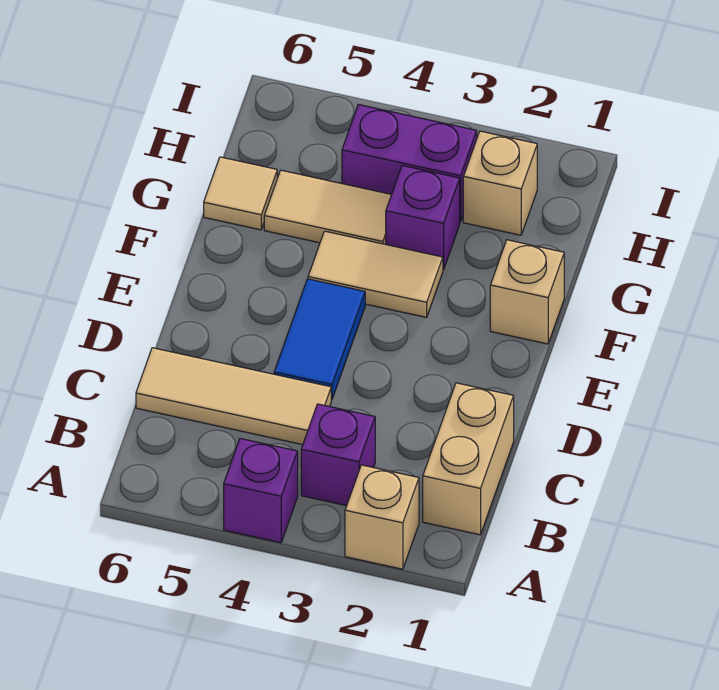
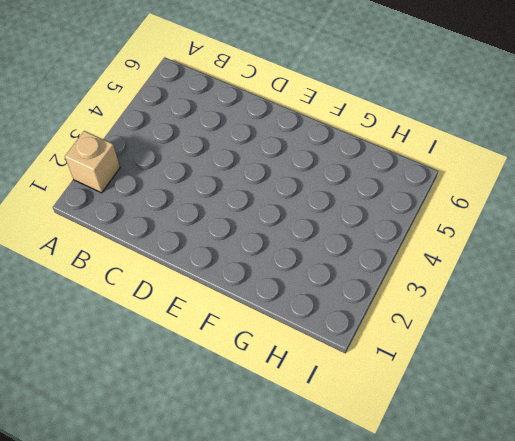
none -> purple 1x1 brick [224,439,298,543]
none -> tan 1x2 brick [423,383,514,535]
none -> purple 1x1 brick [301,404,375,506]

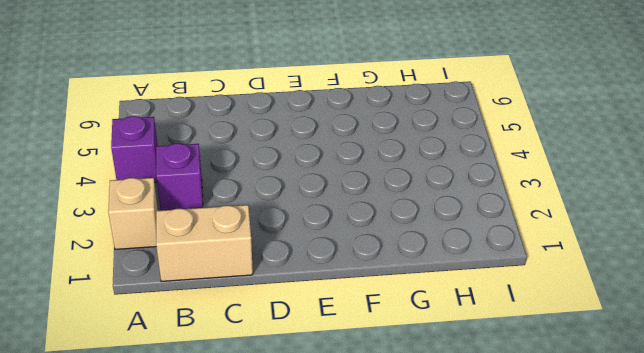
none -> tan 1x3 tile [136,348,331,445]
none -> blue 1x2 tile [274,279,365,400]
none -> tan 1x1 brick [490,240,564,344]

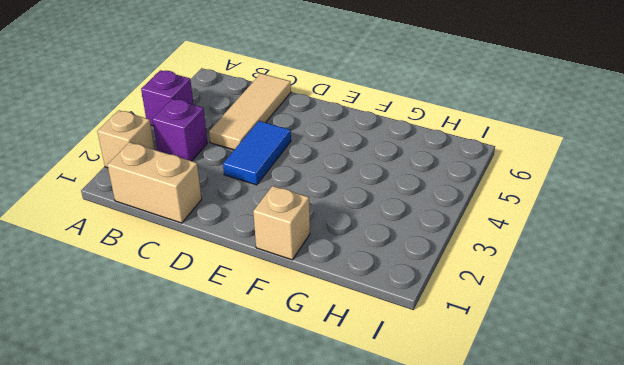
blue 1x2 tile [223,121,291,185] -> blue 1x2 tile turned to [274,279,365,400]
none -> tan 1x2 tile [308,231,443,317]
none -> purple 1x1 brick [386,166,460,270]
none -> tan 1x2 tile [264,170,391,244]

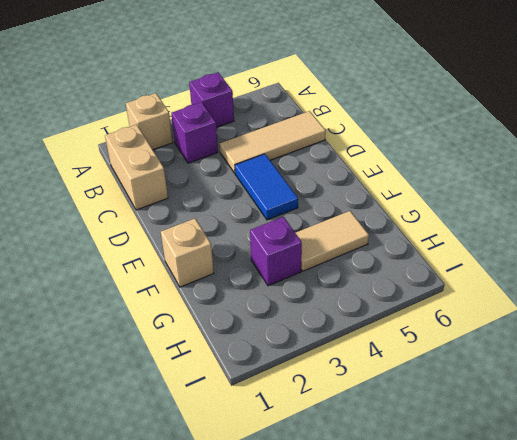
none -> tan 1x2 tile [308,231,443,317]
none -> tan 1x1 tile [204,157,277,230]
none -> tan 1x1 brick [463,131,537,235]

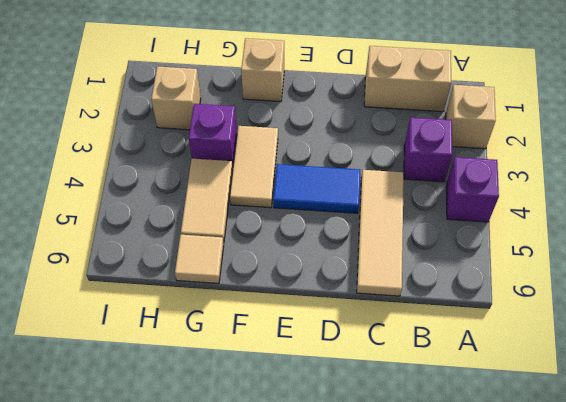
none -> purple 1x2 brick [342,105,477,222]

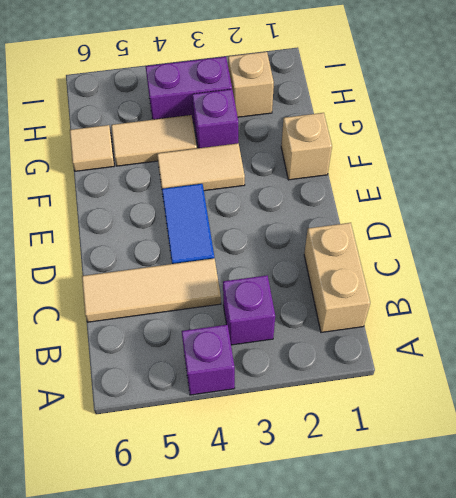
none -> tan 1x1 brick [345,465,419,569]

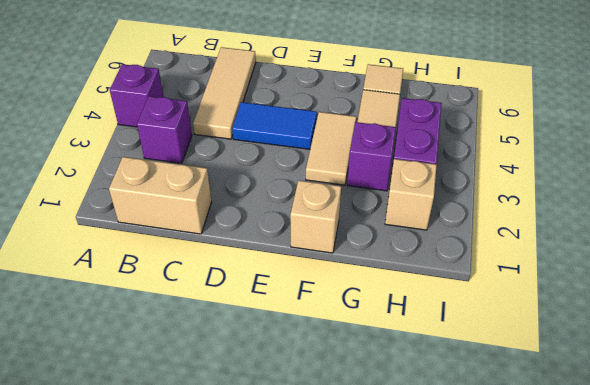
none -> tan 1x1 brick [345,465,419,569]

